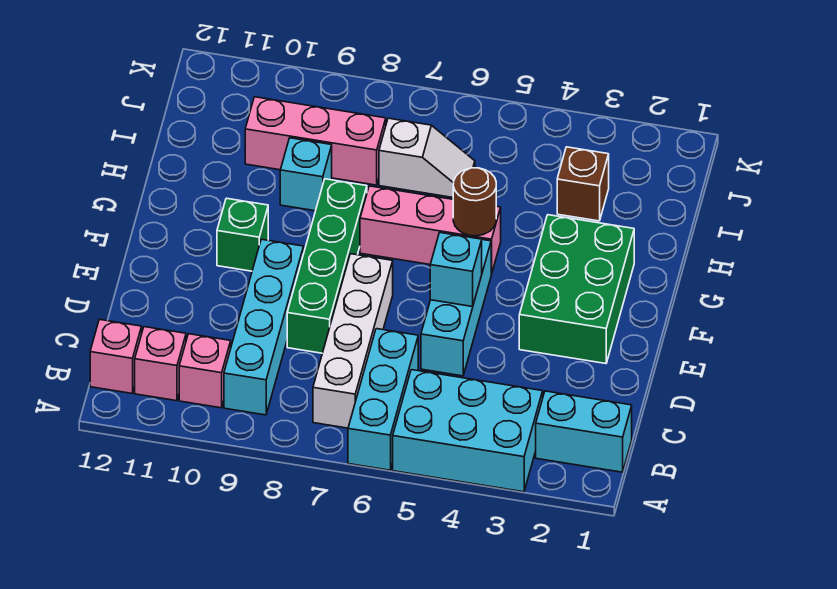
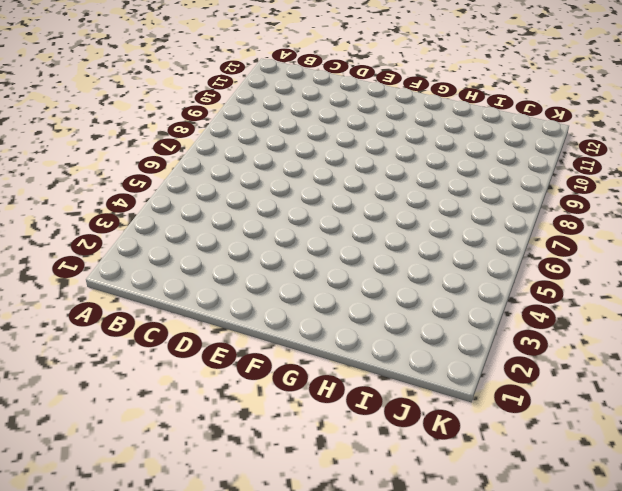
none -> cyan 2x3 brick [393,370,543,492]
none -> cyan 1x3 brick [348,329,418,470]
none -> cyan 1x2 brick [536,391,632,472]

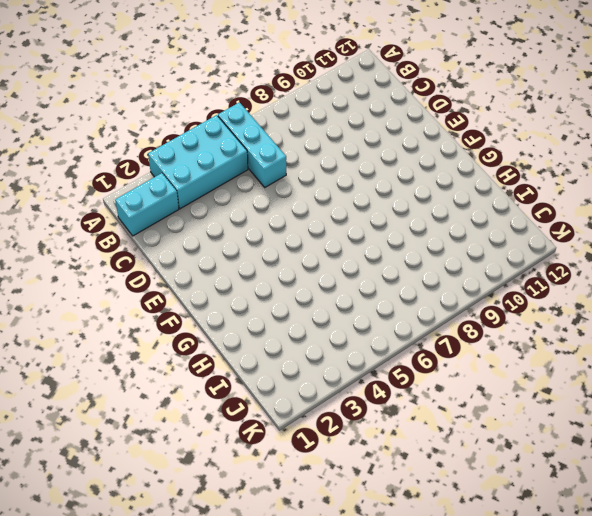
none -> white 1x4 brick [313,254,393,428]
none -> cyan 1x4 brick [224,239,304,415]
none -> pink 1x1 brick [179,334,231,408]

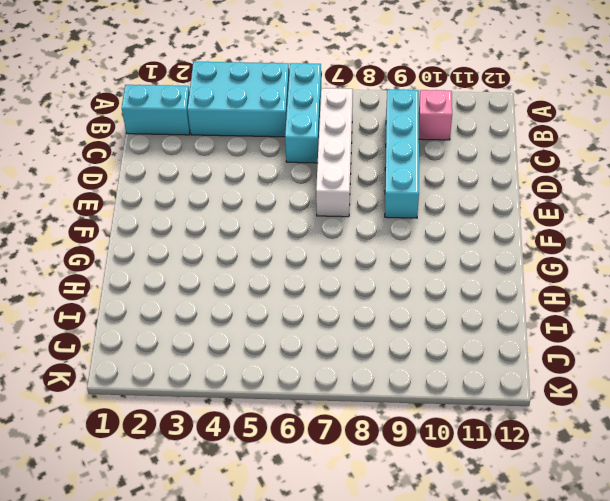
none -> pink 1x1 brick [135,327,186,401]
none -> pink 1x1 brick [90,319,142,393]
none -> cyan 1x3 brick [421,240,491,376]

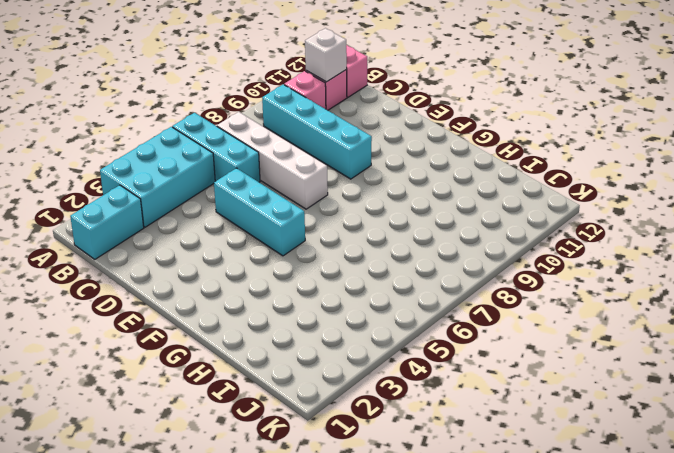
white 1x1 brick [305,28,347,82] -> none
none -> green 1x4 brick [287,179,367,353]
none -> green 2x3 brick [519,215,634,364]
none -> green 1x1 brick [217,198,268,271]

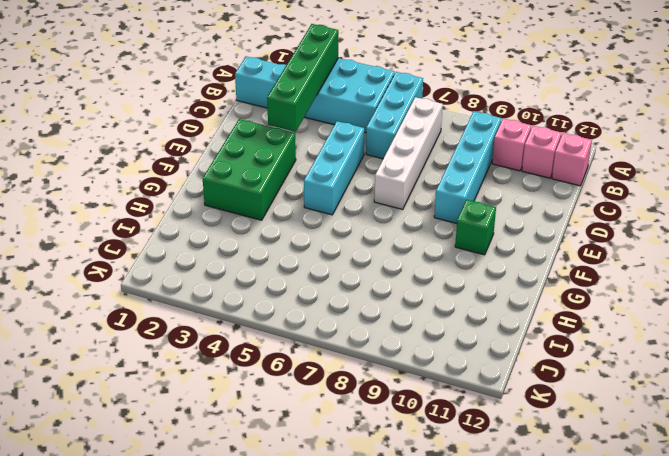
green 1x4 brick [267,24,338,132] -> green 1x4 brick moved to [287,179,367,353]
none -> pink 1x3 brick [360,186,501,274]
none -> cyan 1x1 brick [280,138,332,211]
none -> brown 1x1 brick [557,147,609,221]

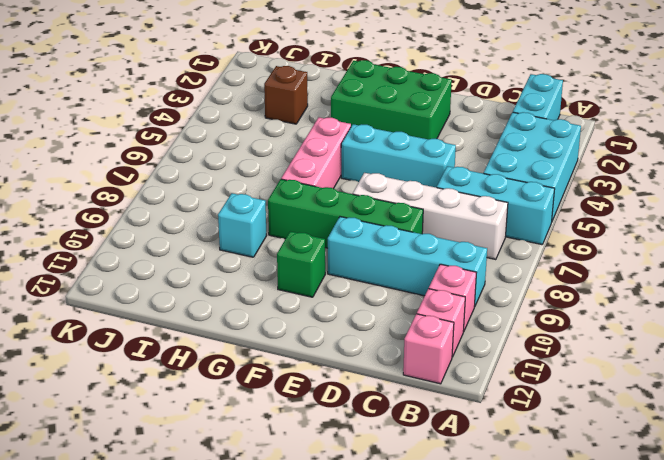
none -> white 1x2 slope [379,118,475,197]
none -> pink 1x3 brick [245,97,386,185]
none -> cyan 1x1 brick [430,233,482,307]

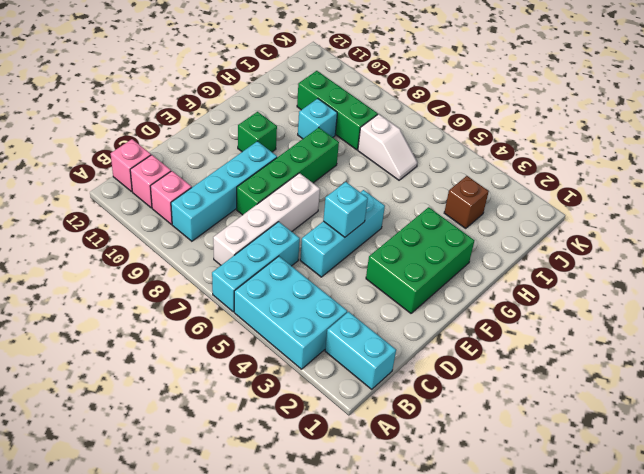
green 1x3 brick [297,71,378,150] -> pink 1x3 brick [245,97,386,185]
none -> pink 1x3 brick [360,186,501,274]
none -> brown 1x1 round brick [453,168,496,236]

